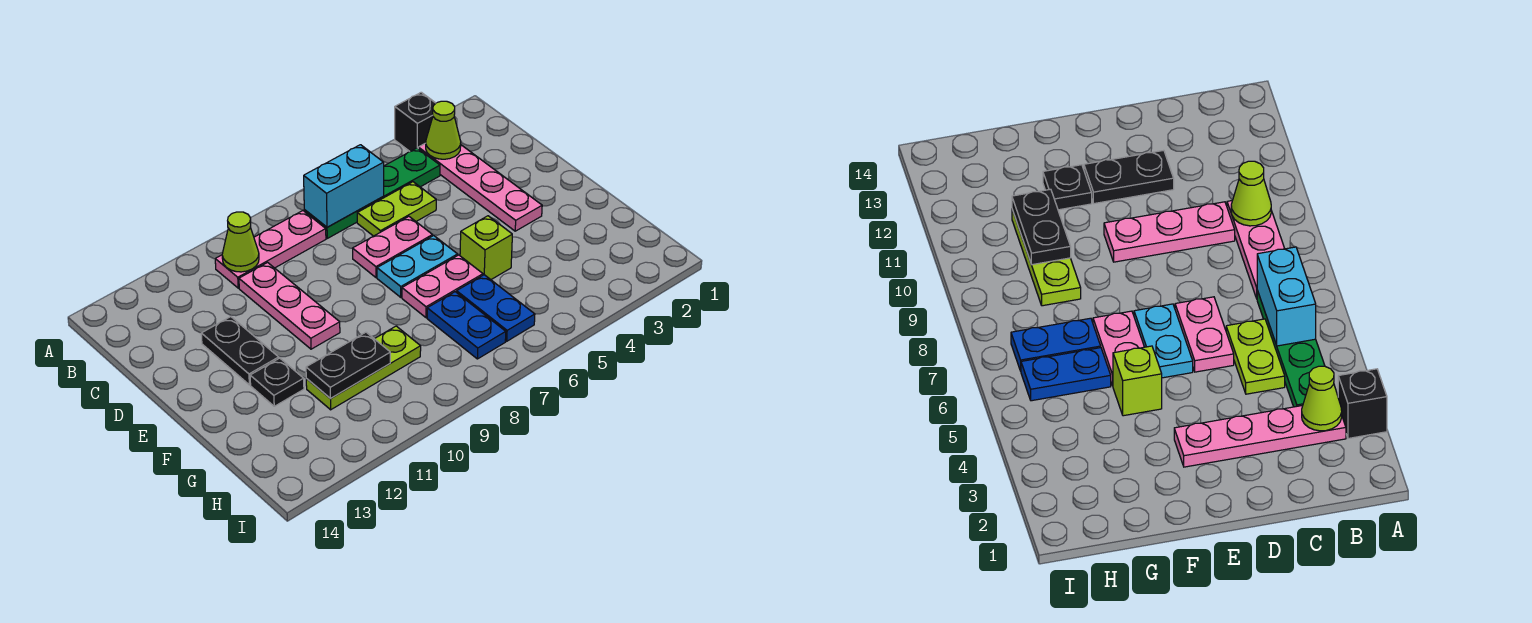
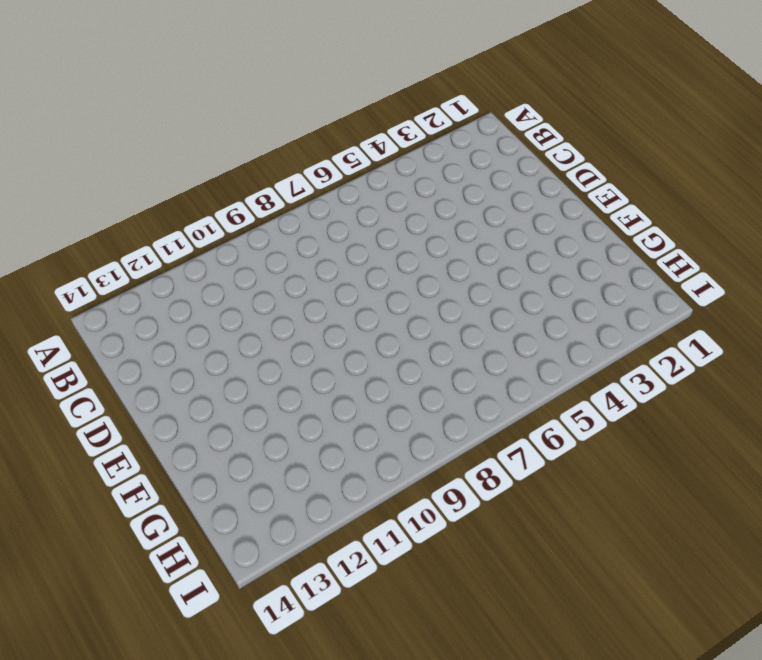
none -> black 1x1 brick [395,92,436,151]
none -> pink 1x4 plate [418,143,542,231]
none -> green 1x4 plate [304,148,440,238]

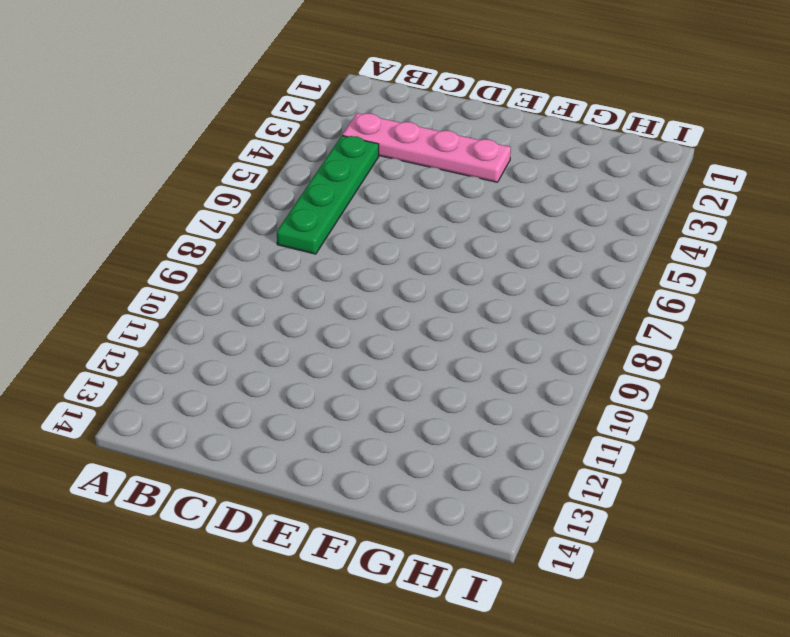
none -> black 1x1 brick [395,92,436,151]
none -> pink 1x3 plate [215,211,326,288]
none -> lime 1x2 plate [357,182,436,236]

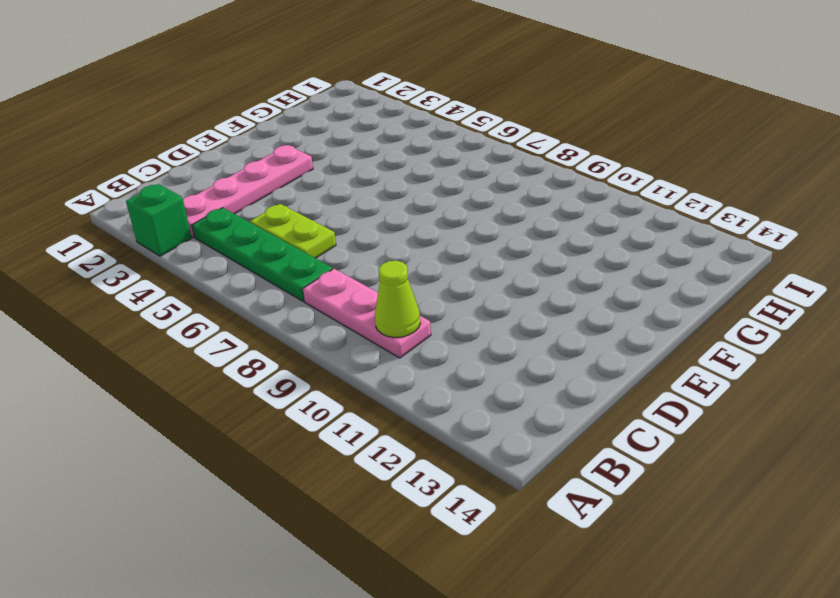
green 1x1 brick [126,184,192,256] -> black 1x1 brick [395,92,436,151]
none -> pink 1x3 plate [239,263,340,349]
none -> pink 1x2 plate [353,217,433,277]
none -> black 1x2 plate [201,317,279,385]

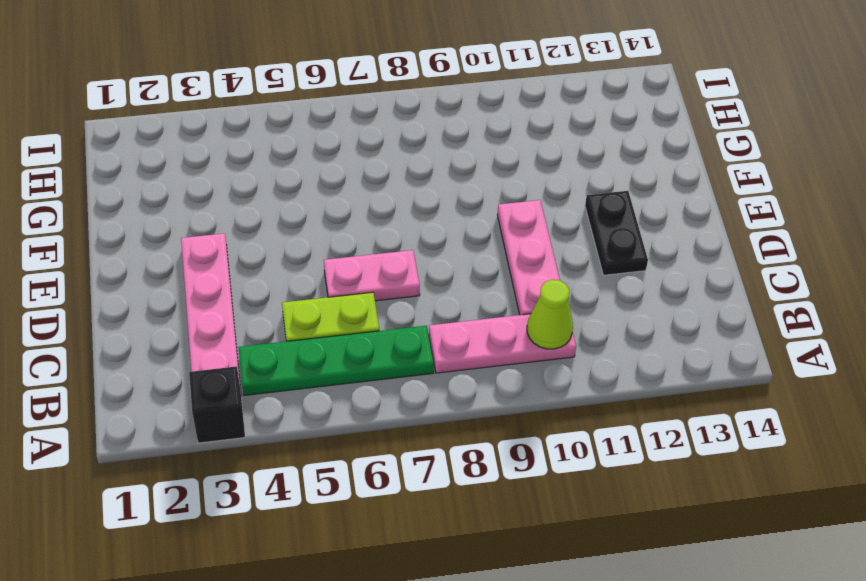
none -> cyan 1x2 plate [377,236,458,297]
none -> lime 1x1 brick [460,216,512,280]
none -> pink 1x2 plate [402,255,483,318]

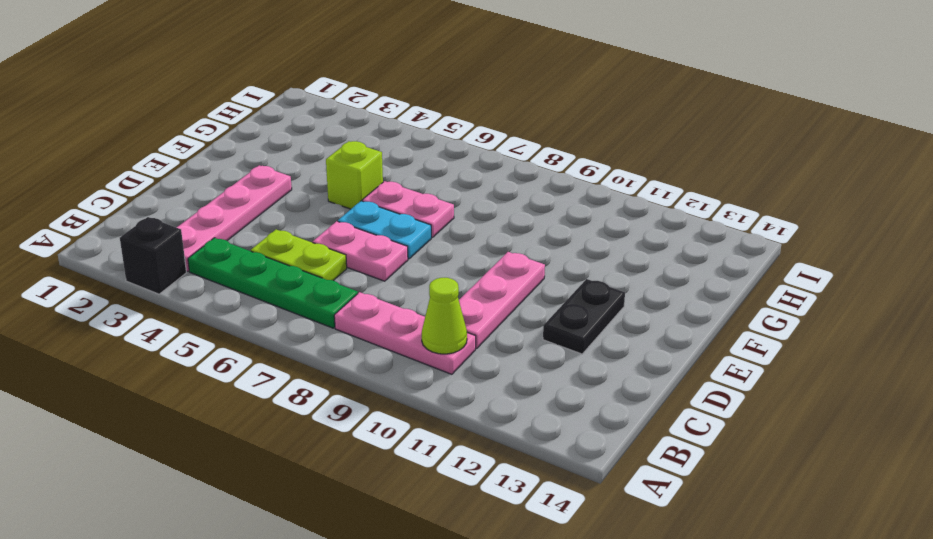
none -> black 1x1 plate [250,358,304,406]
none -> blue 1x2 plate [457,275,535,341]
none -> blue 1x2 plate [427,292,506,359]

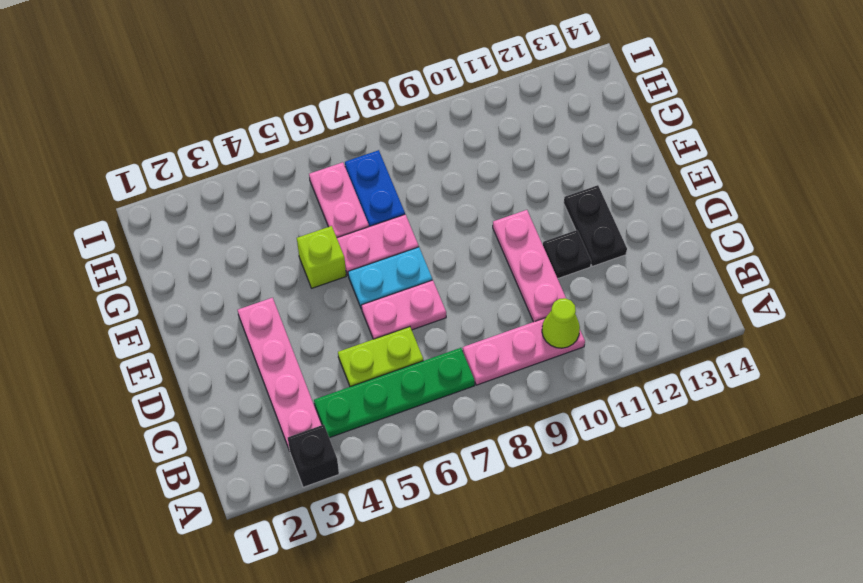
black 1x1 plate [543,230,591,278] -> black 1x1 plate moved to [250,358,304,406]
pink 1x2 plate [309,162,369,238] -> blue 1x2 plate [457,275,535,341]
none -> lime 1x3 plate [306,326,421,410]
none -> lime 1x1 cone [426,101,461,159]
none -> cyan 1x2 brick [304,145,384,227]

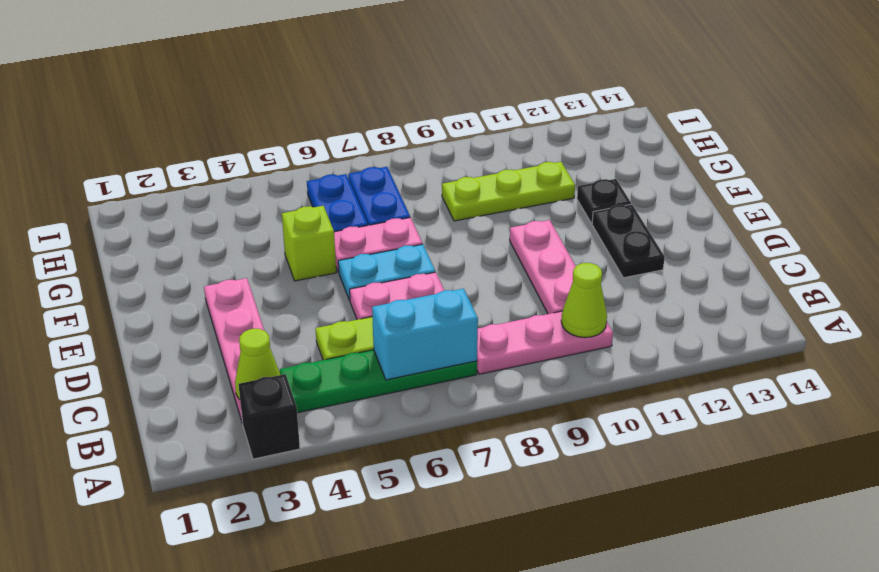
none -> black 1x2 plate [306,332,390,399]

